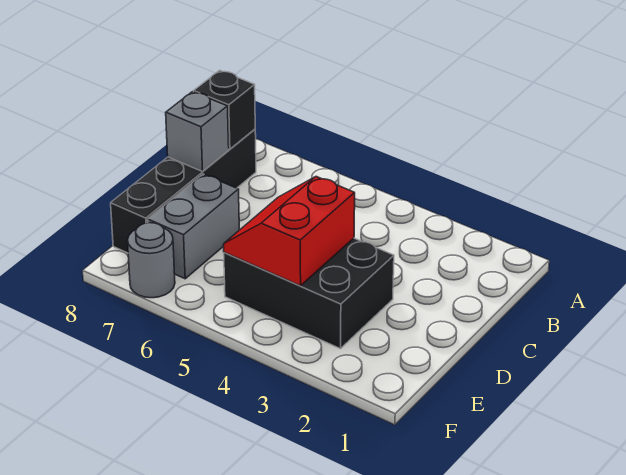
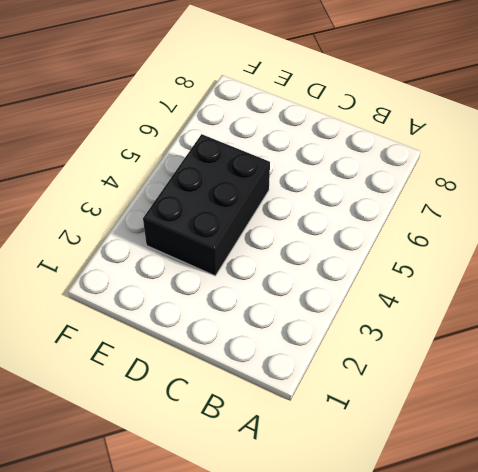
none -> black 1x4 brick [111,129,256,253]
none -> grey 1x2 brick [148,174,239,279]

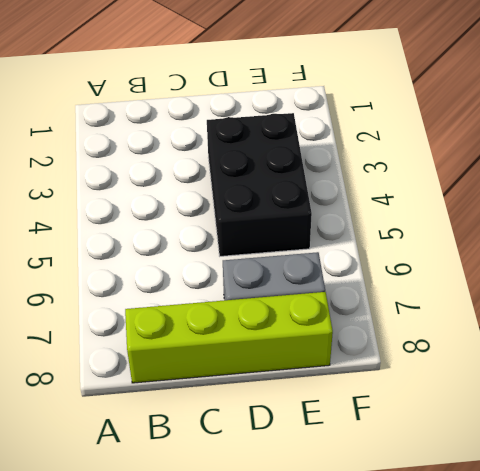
lime 1x4 brick [125,292,333,383] -> black 1x4 brick [111,129,256,253]
none -> grey 1x1 round brick [128,223,175,298]
none -> black 1x1 brick [194,70,255,149]

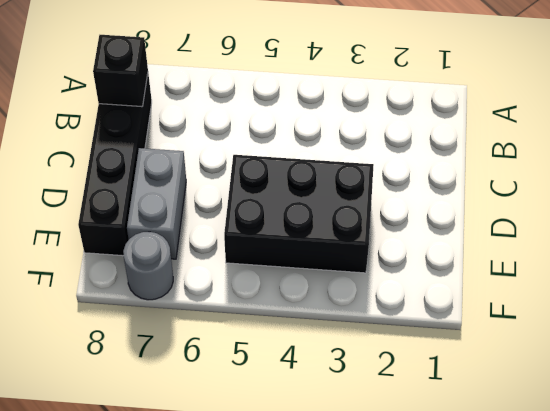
none -> grey 1x1 brick [166,92,229,171]
none -> red 2x2 slope [224,177,355,286]

